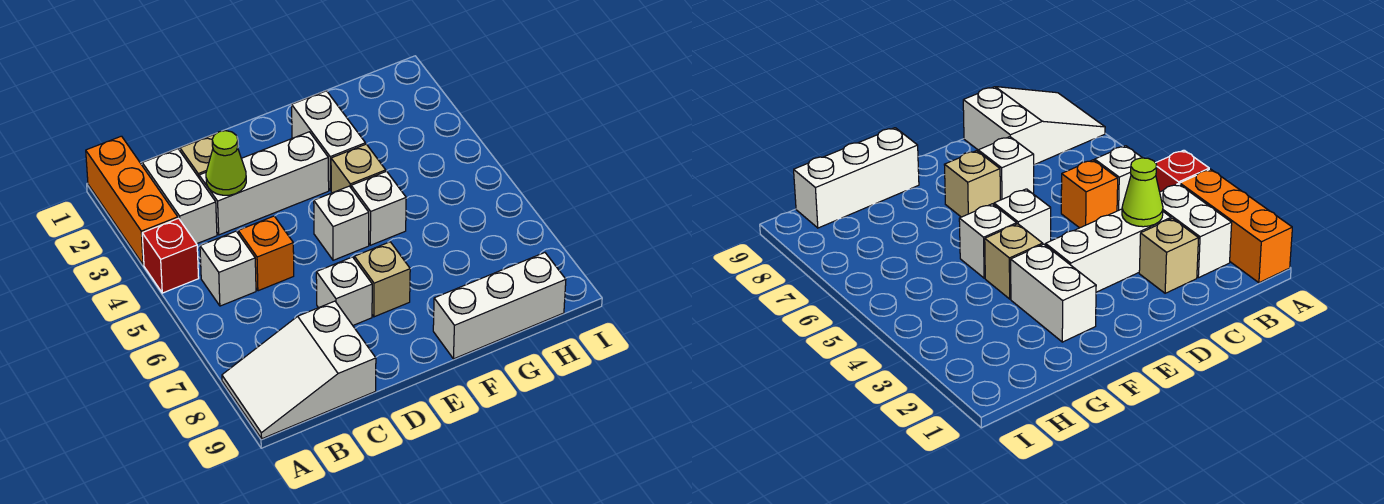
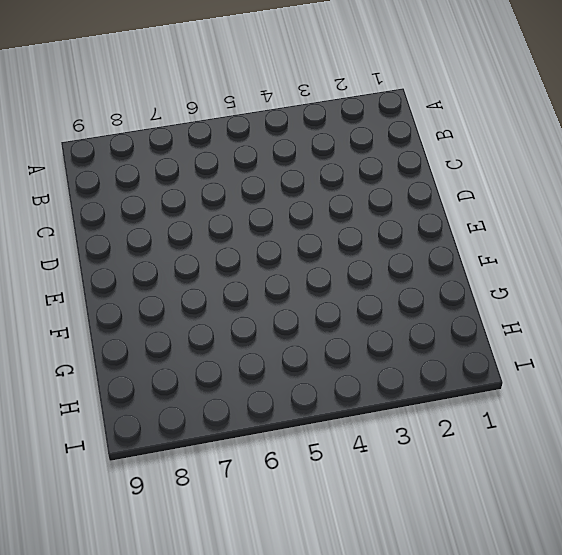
none -> orange 1x3 brick [86,136,178,265]
none -> red 1x1 brick [142,218,199,293]
none -> white 2x3 slope [222,301,376,439]

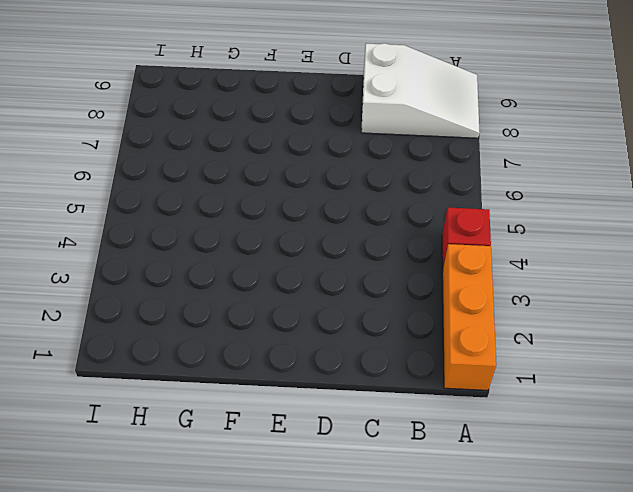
none -> white 1x2 brick [142,149,217,244]
none -> white 1x1 brick [200,231,256,306]
none -> tan 1x1 brick [180,134,215,177]

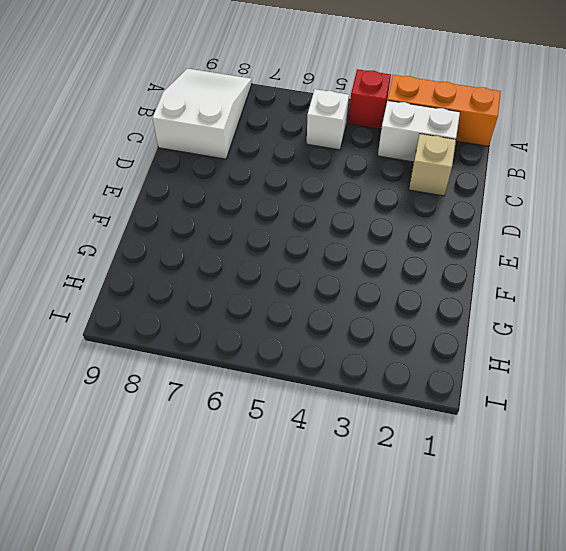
none -> white 1x3 brick [199,132,329,235]
none -> orange 1x1 brick [238,216,294,291]
none -> white 1x1 brick [316,257,372,325]

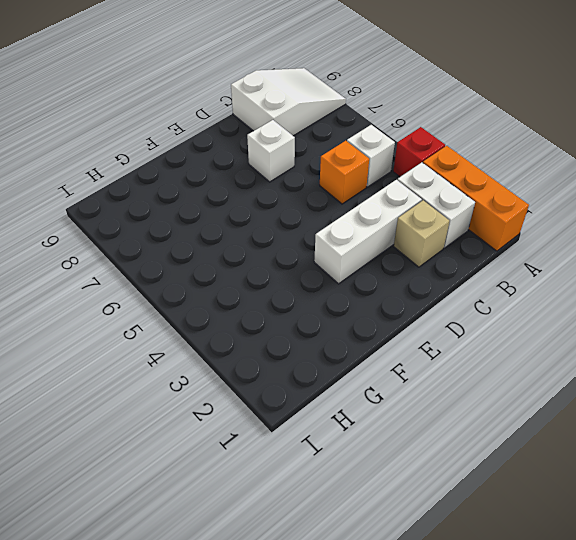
none -> white 1x1 brick [314,186,369,260]
none -> tan 1x1 brick [354,242,410,317]
none -> white 1x2 brick [292,91,365,190]

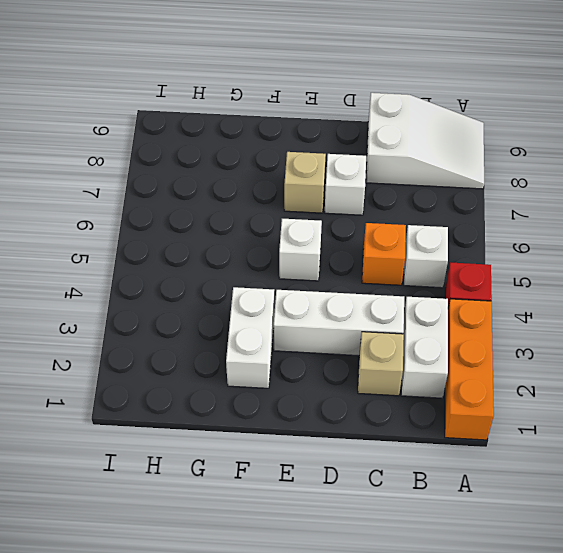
none -> tan 1x1 brick [331,144,386,193]
none -> white 1x1 brick [351,171,406,245]
none -> white 1x3 brick [433,253,566,359]

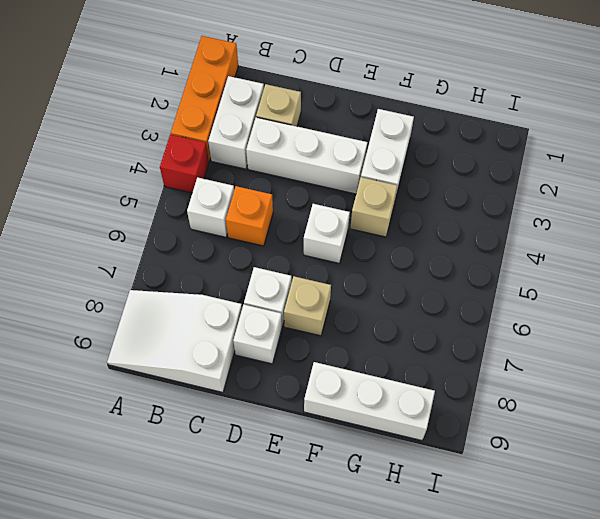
white 1x1 brick [233,305,282,364] -> white 1x1 brick moved to [351,171,406,245]
none -> lime 1x1 cone [206,131,246,195]

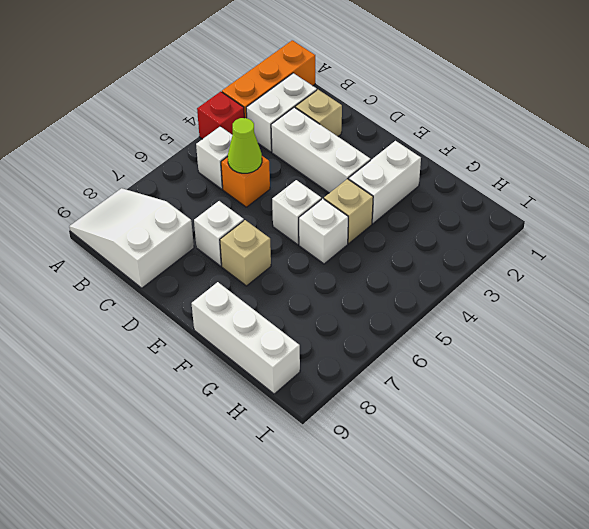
lime 1x1 cone [228,118,262,173] -> lime 1x1 cone moved to [206,131,246,195]

